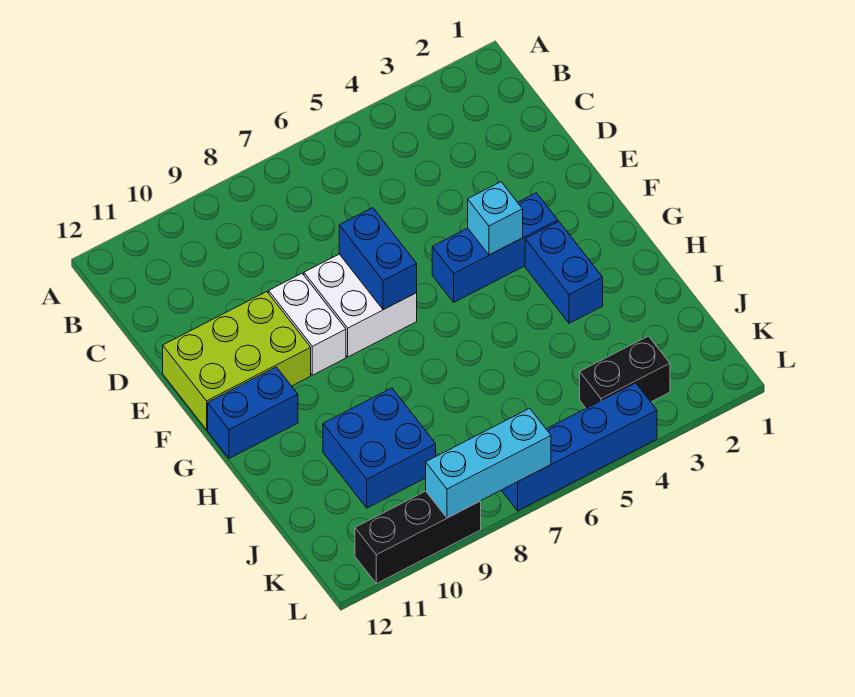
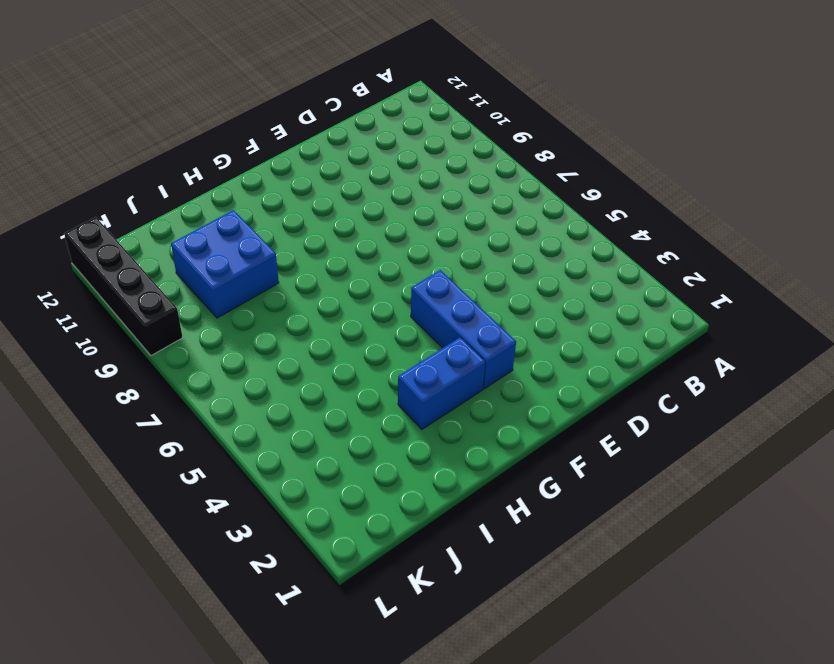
black 1x4 brick [64,217,183,356] -> black 1x3 brick [355,491,481,584]
none -> white 2x2 brick [304,254,417,357]
none -> white 1x2 brick [269,274,346,375]
none -> lime 2x3 brick [163,292,311,430]

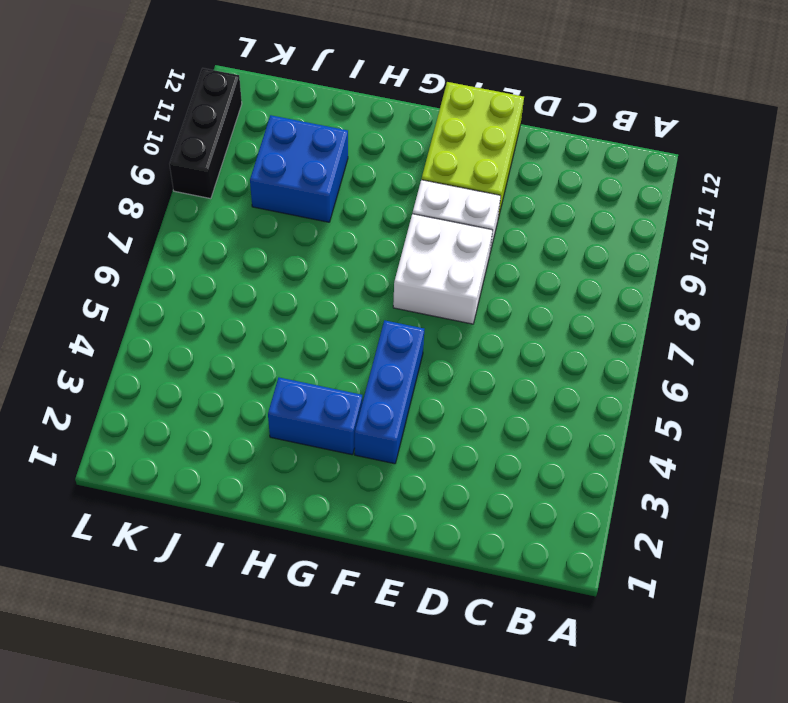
none -> blue 1x2 brick [208,367,298,458]
none -> black 1x2 brick [580,336,670,408]
none -> blue 1x4 brick [501,383,657,511]

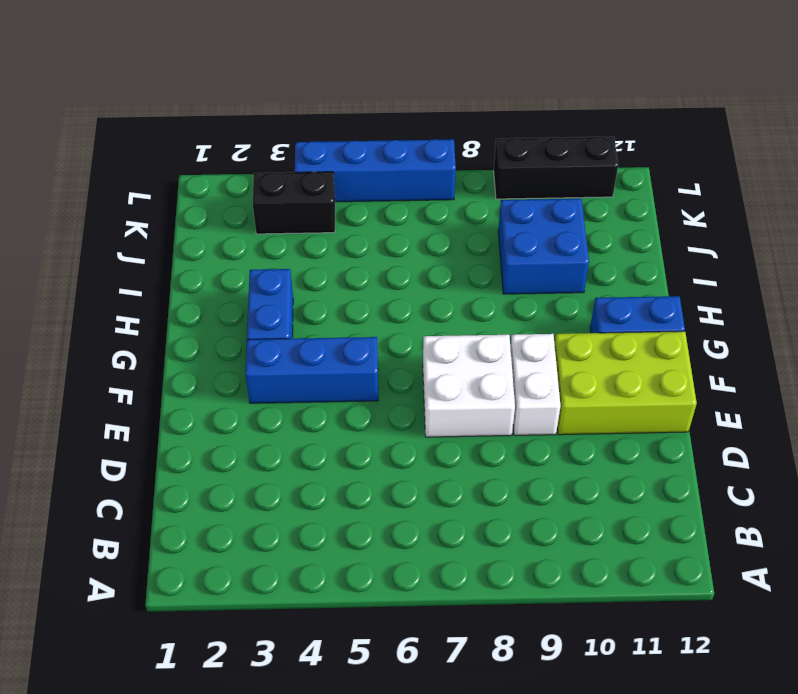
none -> blue 1x2 brick [339,208,417,310]
none -> cyan 1x1 brick [468,182,523,255]
none -> cyan 1x3 brick [426,408,551,518]

